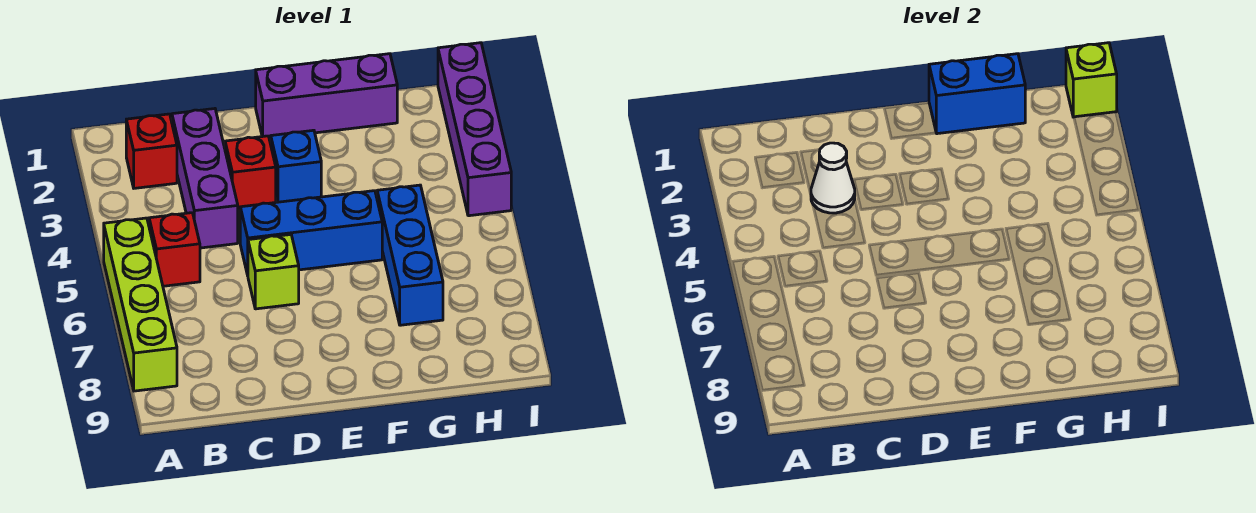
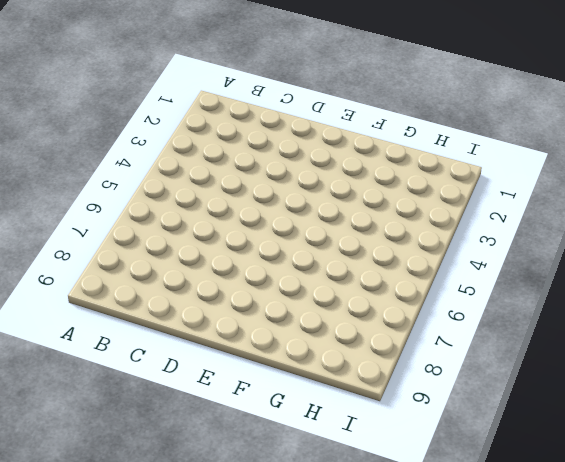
none -> lime 1x4 brick [104,218,177,391]
none -> red 1x1 brick [126,114,177,188]
none -> red 1x1 brick [149,213,200,286]

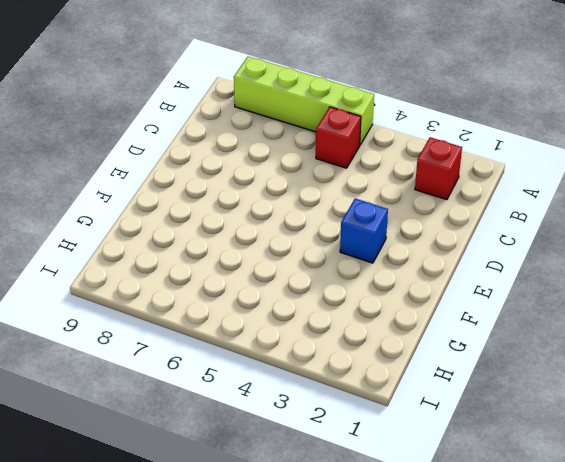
none -> purple 1x3 brick [172,109,238,248]
none -> red 1x1 brick [225,136,276,210]
none -> blue 1x3 brick [240,191,382,275]

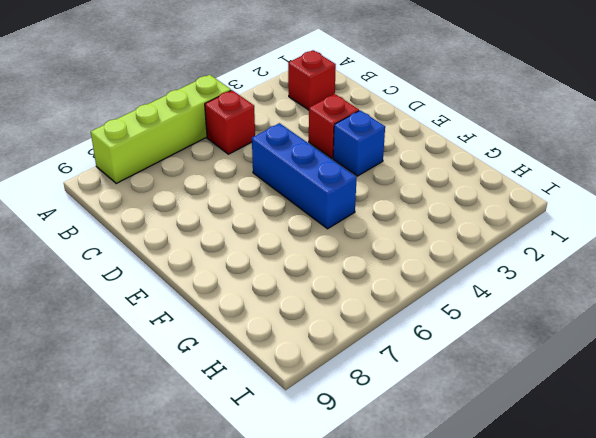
none -> purple 1x3 brick [172,109,238,248]
none -> lime 1x1 brick [248,235,299,309]
none -> purple 1x3 brick [256,54,397,138]

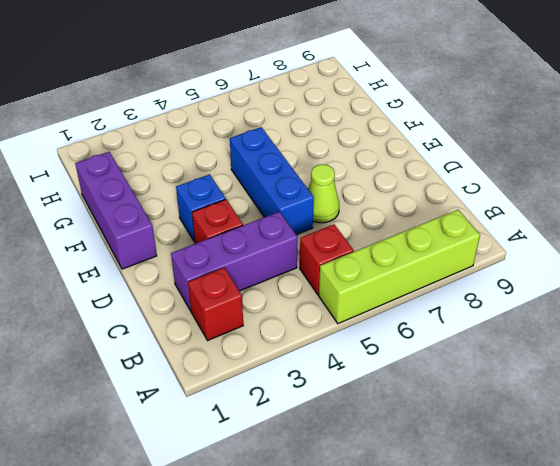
lime 1x1 cone [308,164,339,223] -> lime 1x1 brick [248,235,299,309]
none -> blue 1x3 brick [377,185,443,325]
none -> purple 1x4 brick [438,43,511,216]
none -> white 1x1 cone [811,143,855,213]

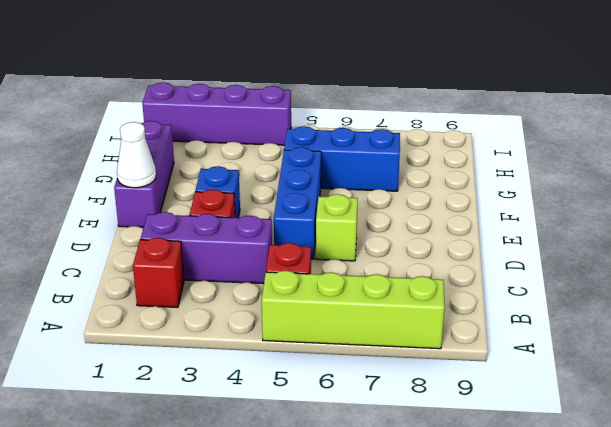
white 1x1 cone [117,122,156,188] -> white 1x1 cone moved to [811,143,855,213]
none -> blue 1x2 brick [929,54,1025,134]
none -> lime 1x1 brick [1066,43,1117,117]

